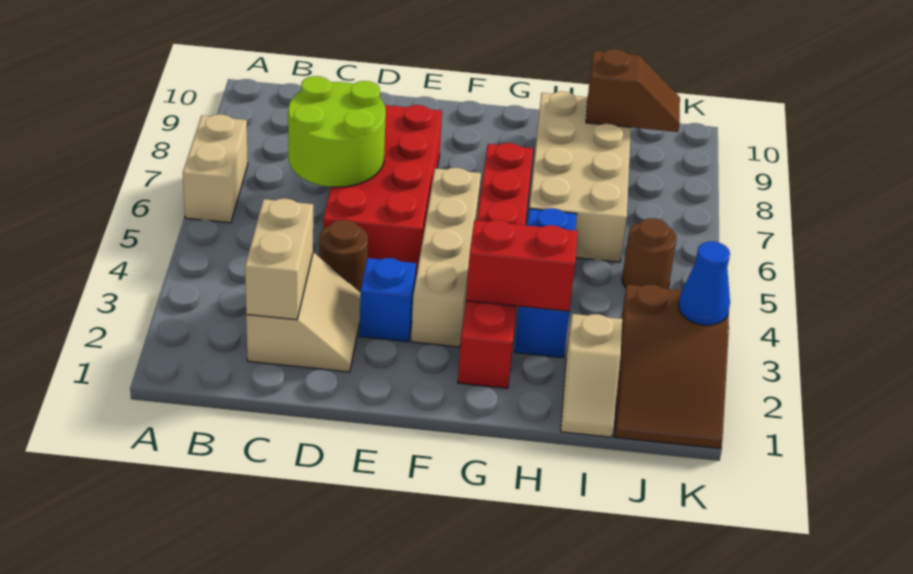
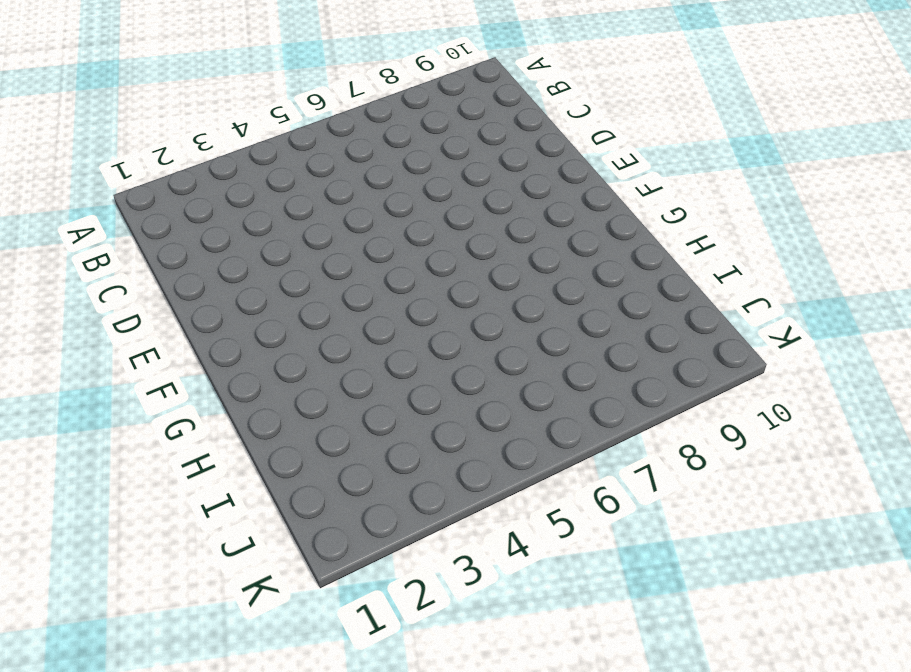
none -> tan 1x2 brick [183,114,248,223]
none -> tan 2x2 slope [246,253,361,372]
none -> brown 1x1 round brick [319,220,368,293]

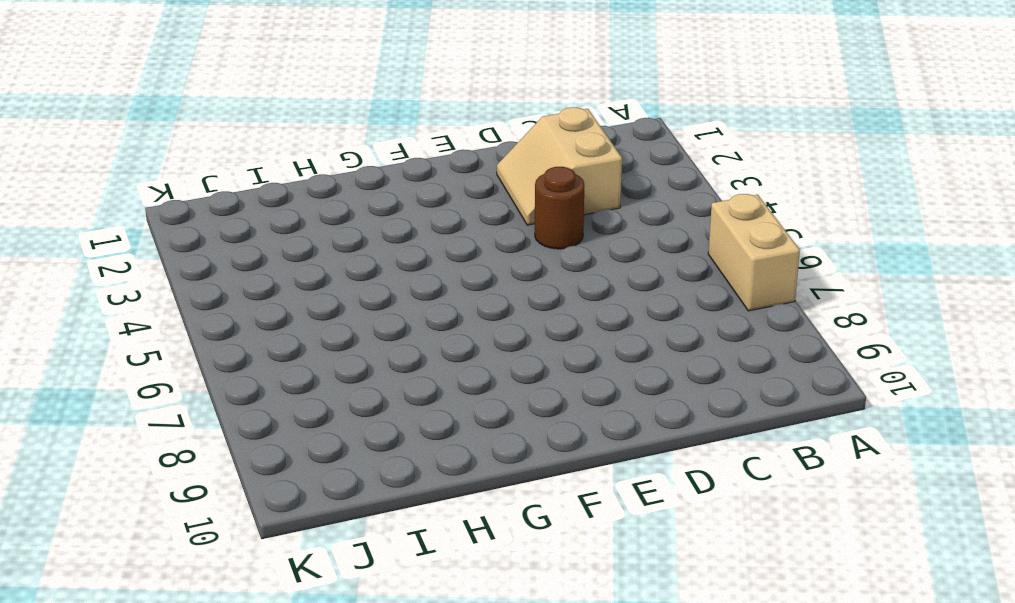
none -> red 2x4 brick [323,105,442,274]
none -> blue 1x1 brick [359,258,416,342]
none -> tan 1x4 brick [411,168,481,347]

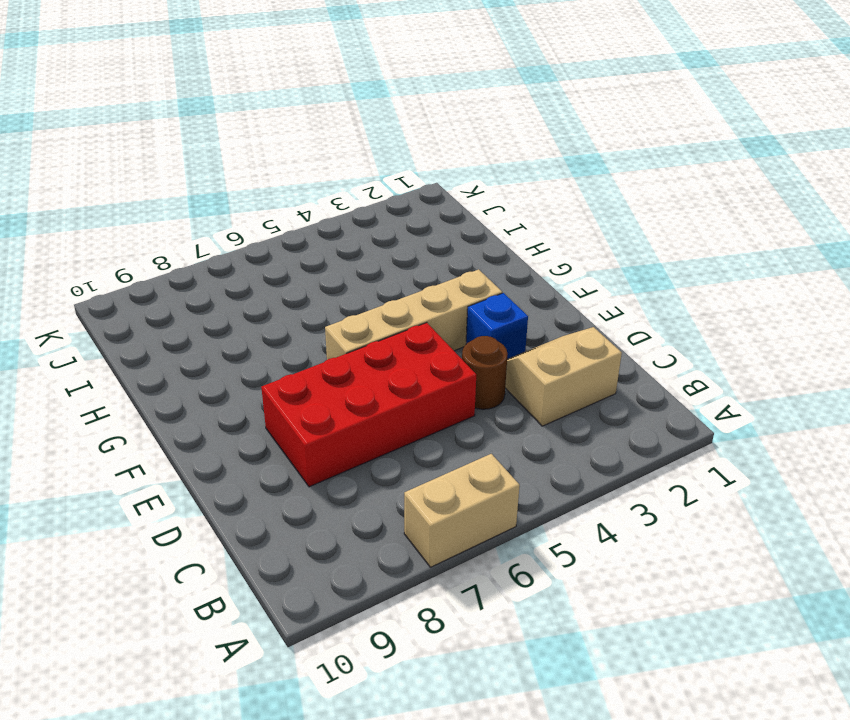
none -> red 1x6 brick [458,143,533,388]
none -> blue 1x3 brick [514,208,577,358]
none -> tan 2x4 brick [529,91,631,262]

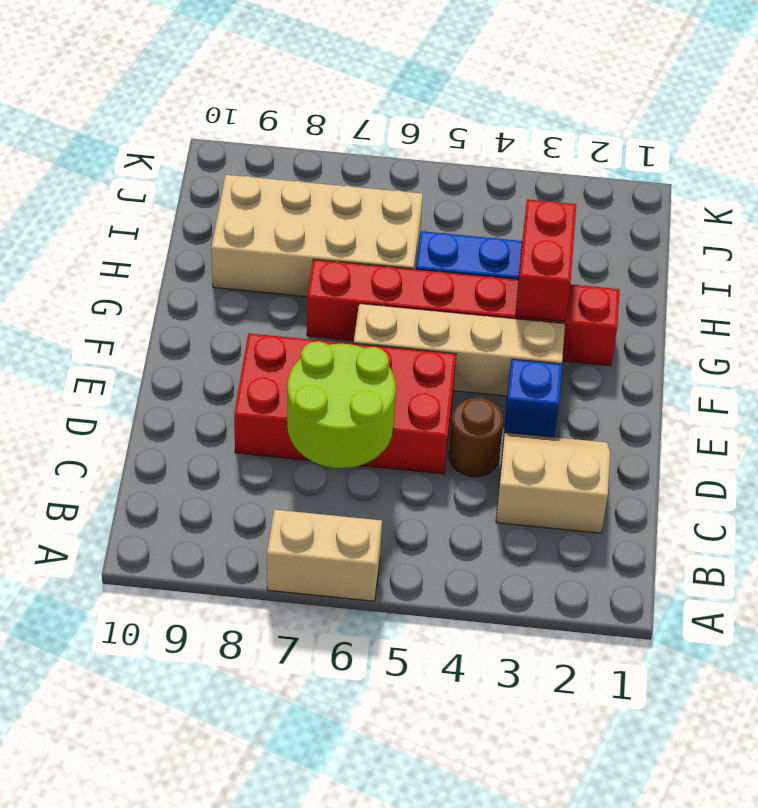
none -> tan 1x2 slope [561,314,622,437]
none -> brown 2x3 slope [615,284,729,449]
none -> brown 1x1 round brick [622,218,677,289]

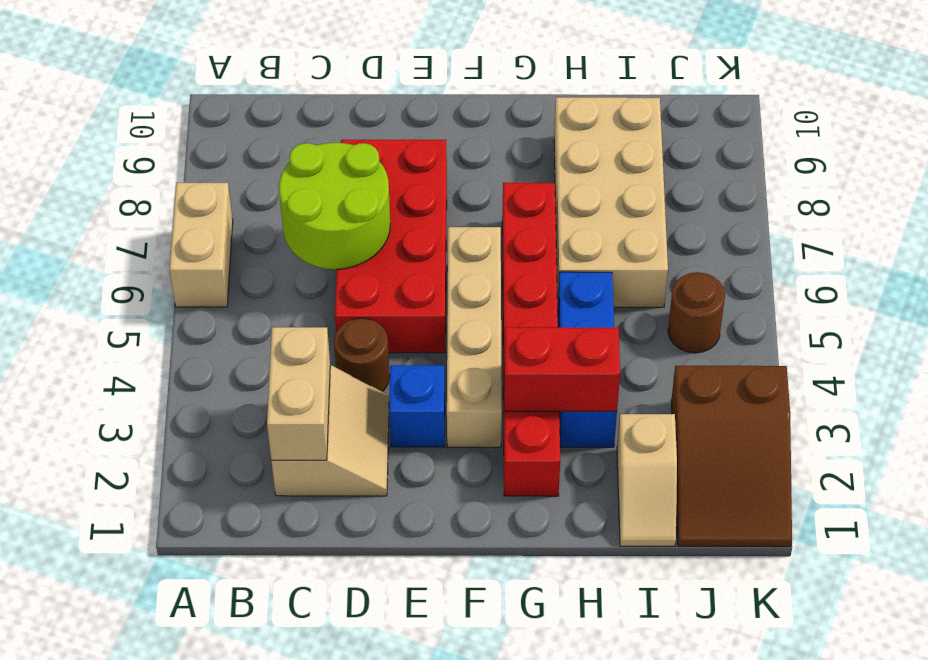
none -> brown 1x2 slope [586,49,680,132]
none -> blue 1x1 cone [678,241,730,325]

